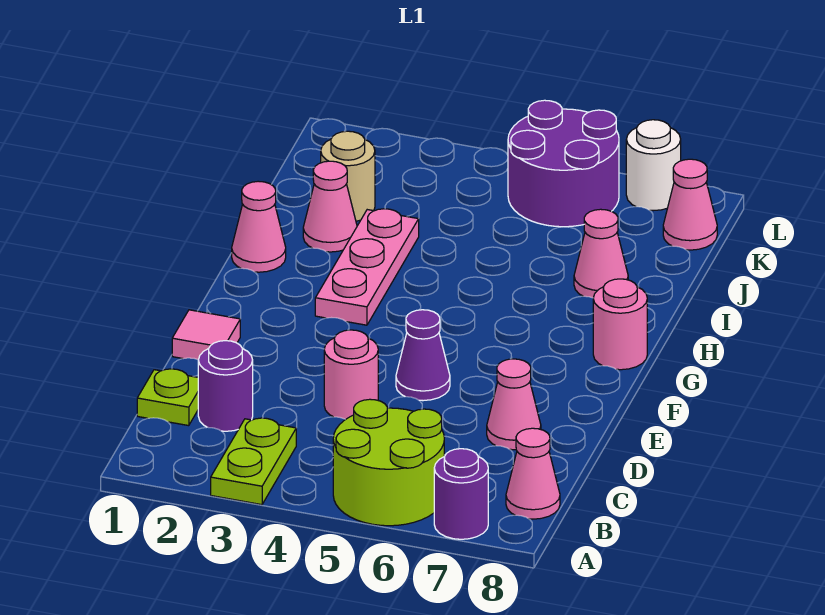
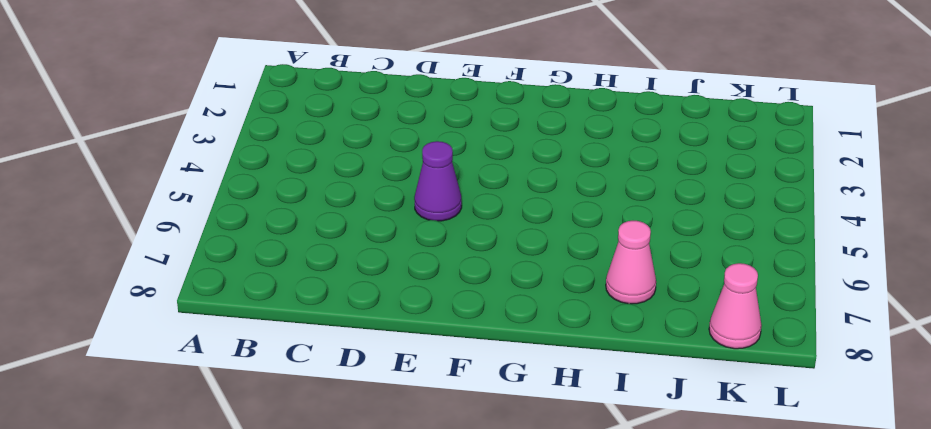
none -> lime 1x2 plate [211,418,296,505]
none -> lime 2x2 round brick [333,399,444,526]
none -> purple 1x1 round brick [434,449,488,539]

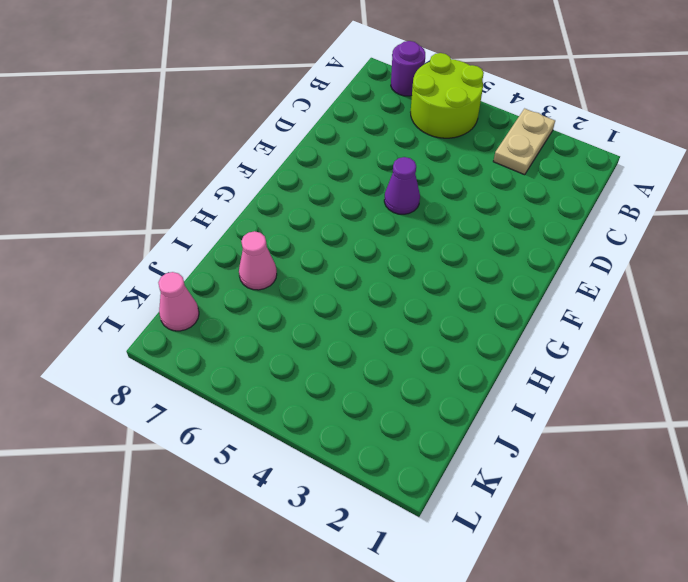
tan 1x2 plate [493,109,555,175] -> lime 1x2 plate [211,418,296,505]
none -> pink 1x1 cone [506,428,560,519]
none -> lime 1x1 plate [137,369,198,426]
none -> purple 1x1 round brick [198,341,253,431]

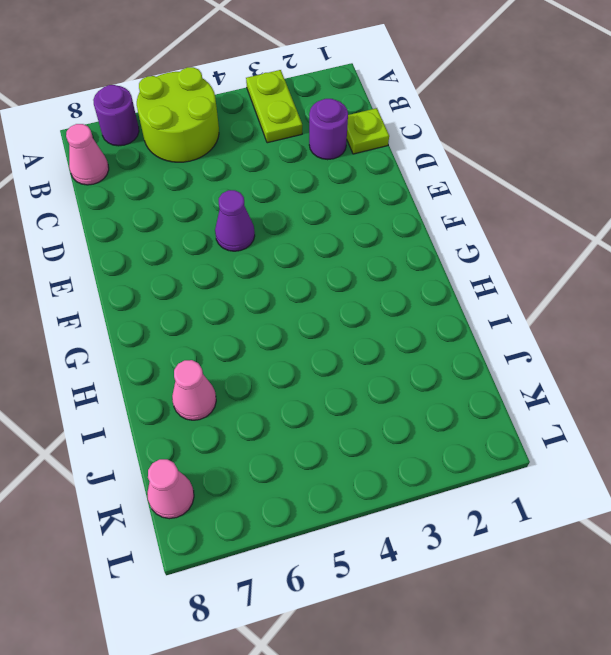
none -> pink 1x1 round brick [324,330,378,420]
none -> pink 1x1 cone [487,359,541,450]
none -> pink 1x1 tile [172,310,240,360]

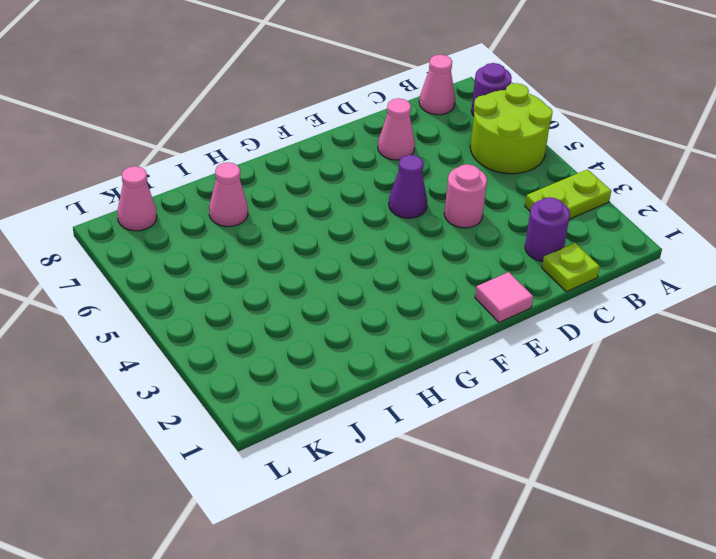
none -> pink 1x3 plate [315,209,419,325]
none -> pink 1x1 round brick [593,279,647,370]
none -> pink 1x1 cone [232,181,286,272]

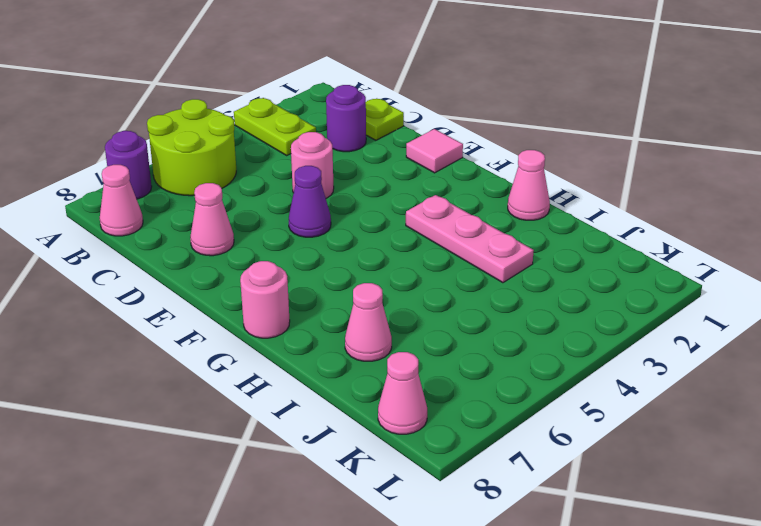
none -> pink 1x1 cone [303,161,357,252]
none -> tan 1x1 round brick [321,131,375,221]
none -> purple 2x2 round brick [508,100,619,227]

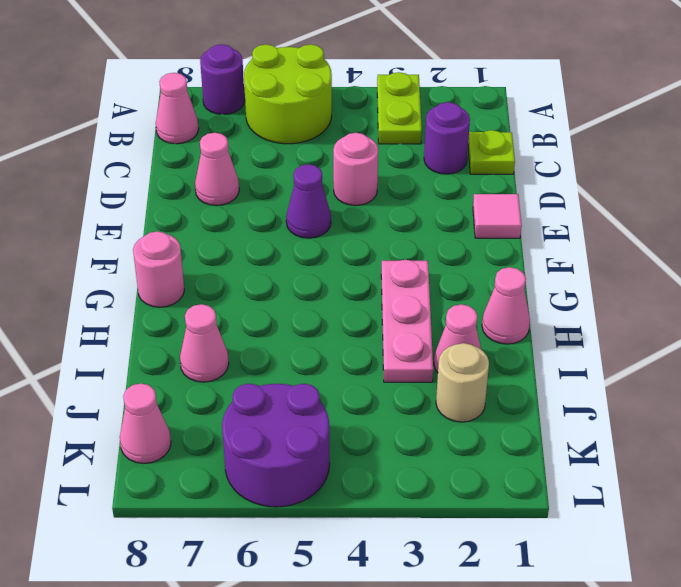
none -> white 1x1 round brick [626,120,681,211]

